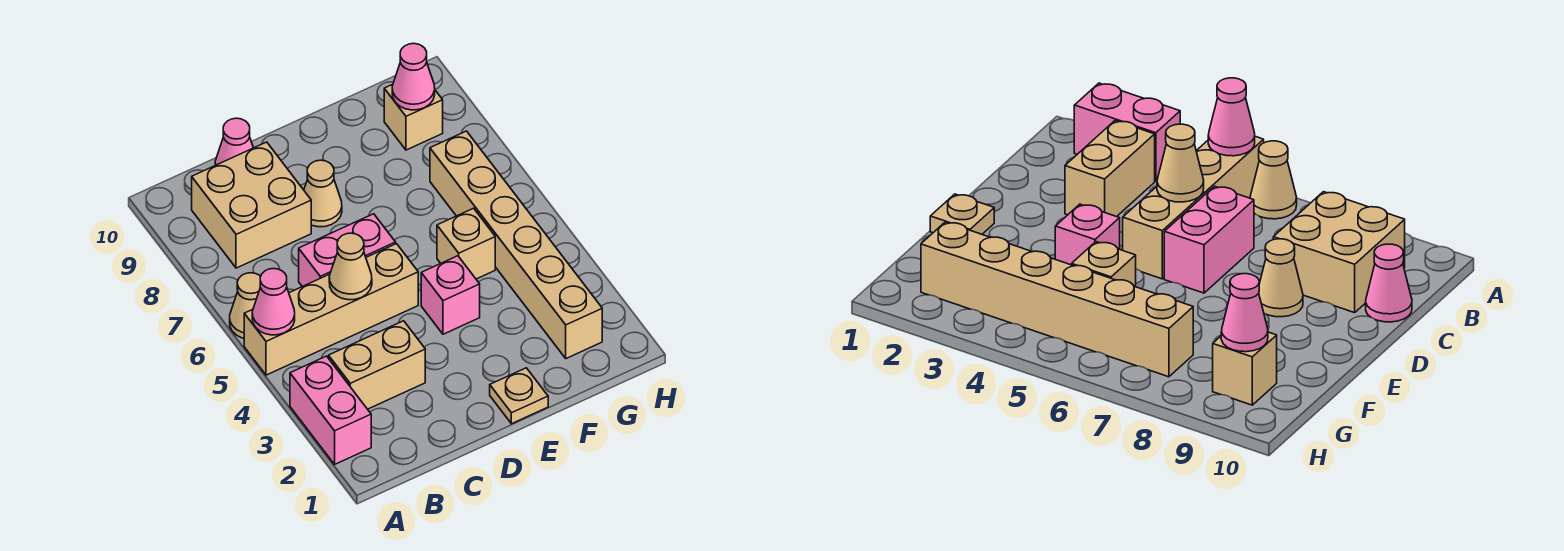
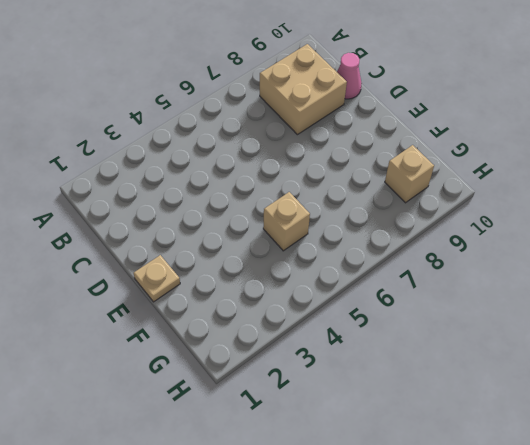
none -> pink 1x2 brick [290,356,371,464]
none -> tan 1x4 brick [244,244,418,375]
none -> tan 1x1 cone [230,273,261,338]

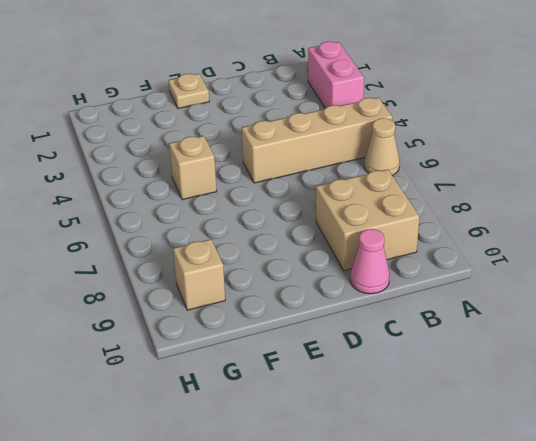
none -> tan 1x2 brick [329,321,425,409]
none -> pink 1x2 brick [299,214,396,287]
none -> tan 1x1 cone [304,160,342,227]

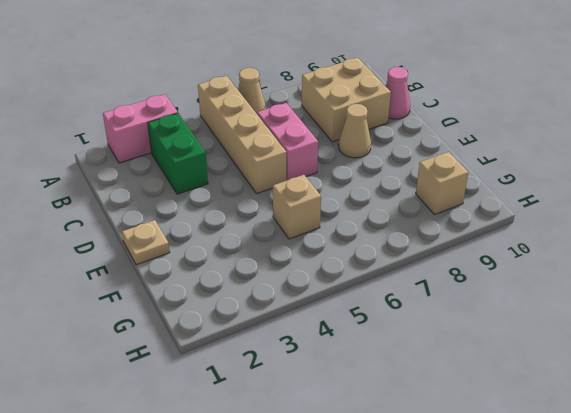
green 1x2 brick [148,113,208,194] -> tan 1x2 brick [329,321,425,409]
none -> pink 1x1 brick [421,256,480,334]
none -> tan 1x6 brick [430,131,602,358]
none -> pink 1x1 cone [252,269,295,335]

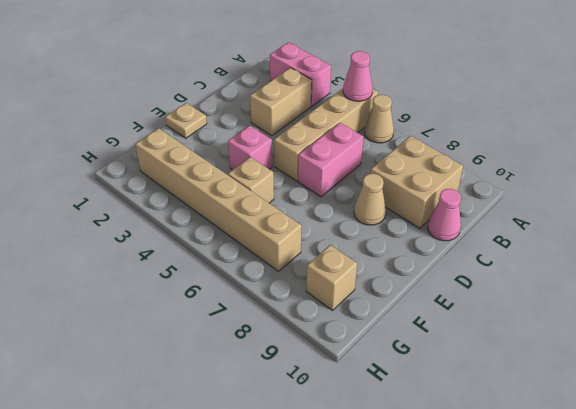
none -> tan 1x1 cone [329,233,372,300]
none -> pink 1x1 cone [392,43,435,110]

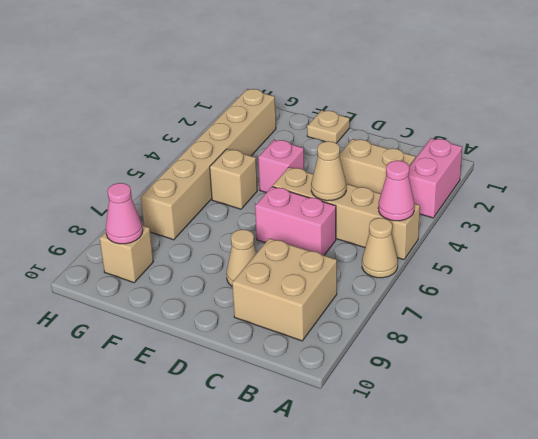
none -> pink 1x1 cone [215,118,253,165]

